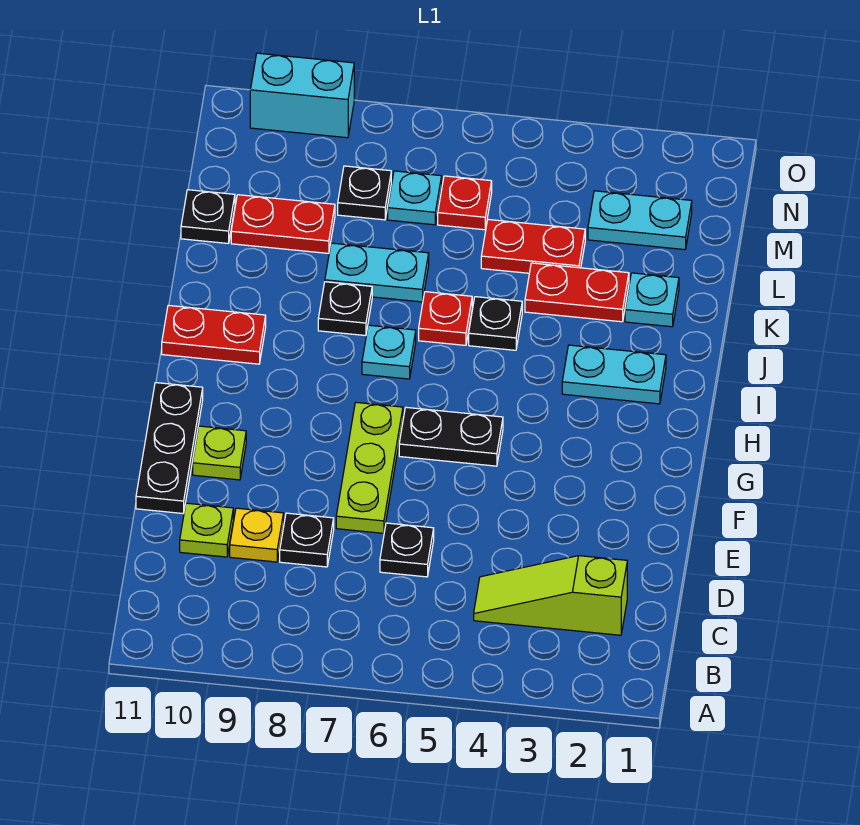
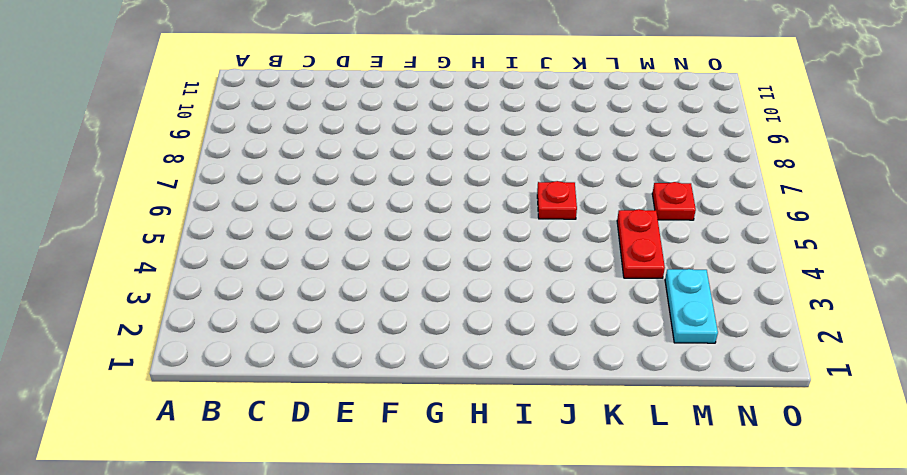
none -> lime 1x3 slope [474,556,627,635]
none -> black 1x1 plate [380,523,434,577]
none -> black 1x1 plate [280,513,334,567]

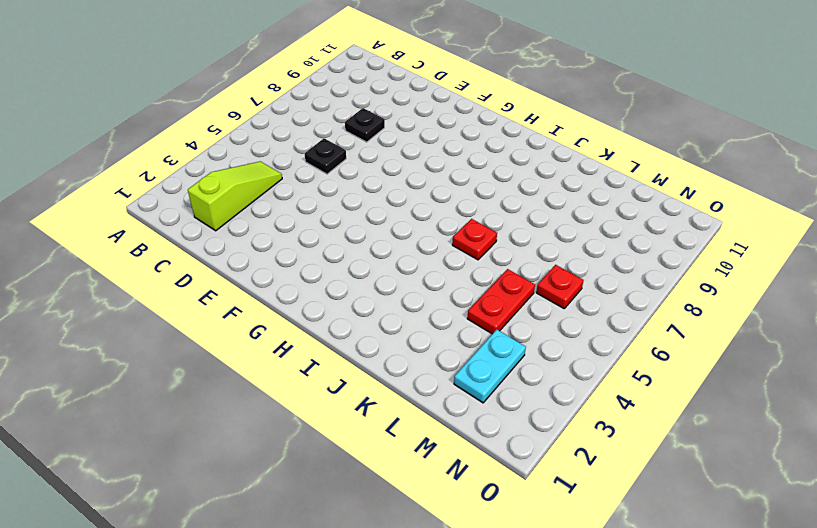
none -> yellow 1x1 plate [230,508,284,562]
none -> lime 1x1 plate [180,503,233,557]
none -> lime 1x3 plate [336,402,403,533]

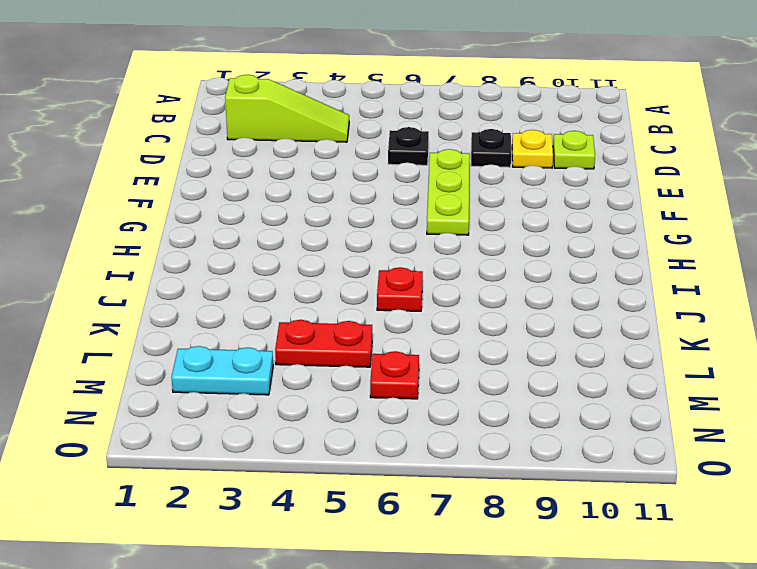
none -> black 1x3 plate [136,383,203,513]
none -> lime 1x1 plate [193,426,246,480]
none -> black 1x2 plate [399,407,503,466]

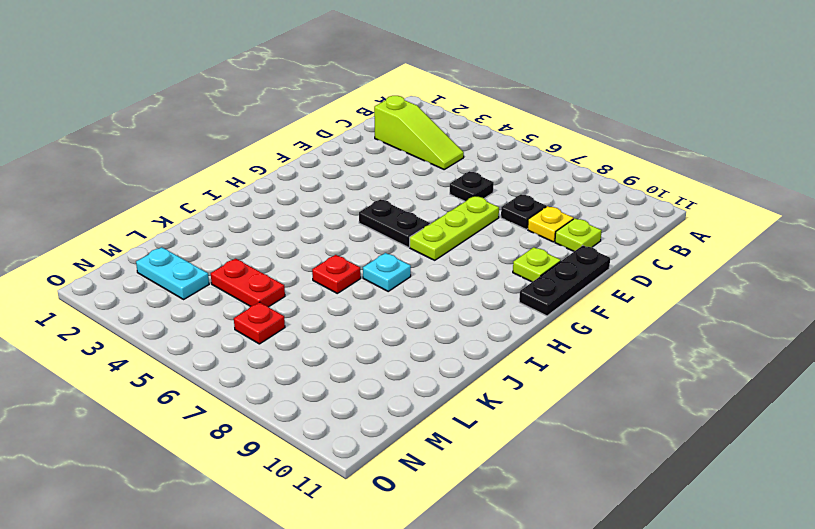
none -> cyan 1x2 plate [562,345,666,404]
none -> red 1x2 plate [162,305,266,364]
none -> black 1x1 plate [469,297,522,350]

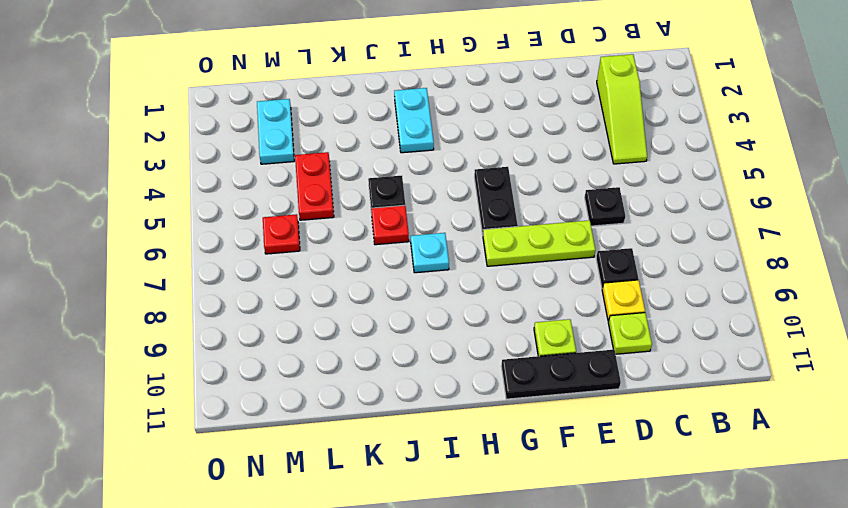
none -> red 1x2 plate [162,305,266,364]
none -> black 1x1 plate [318,282,372,336]
none -> cyan 1x1 plate [625,273,679,327]

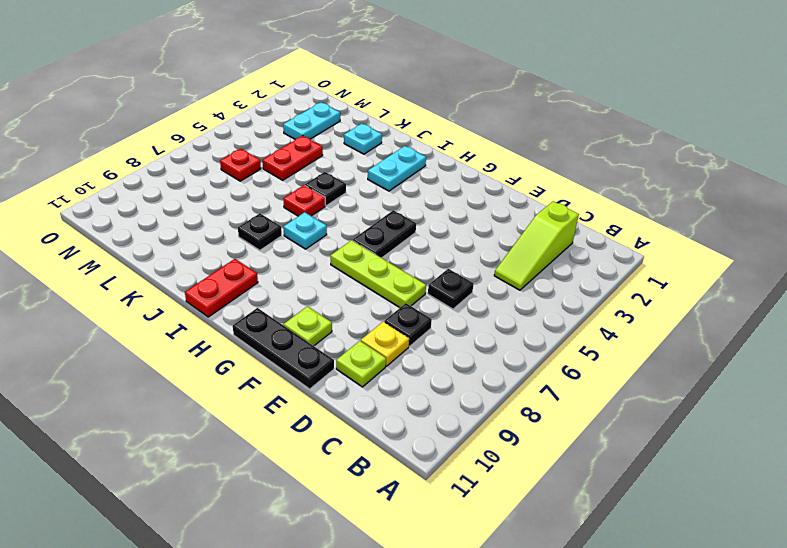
none -> red 1x2 plate [525,263,629,322]
none -> cyan 1x2 plate [325,243,429,302]
none -> red 1x2 plate [231,195,335,253]

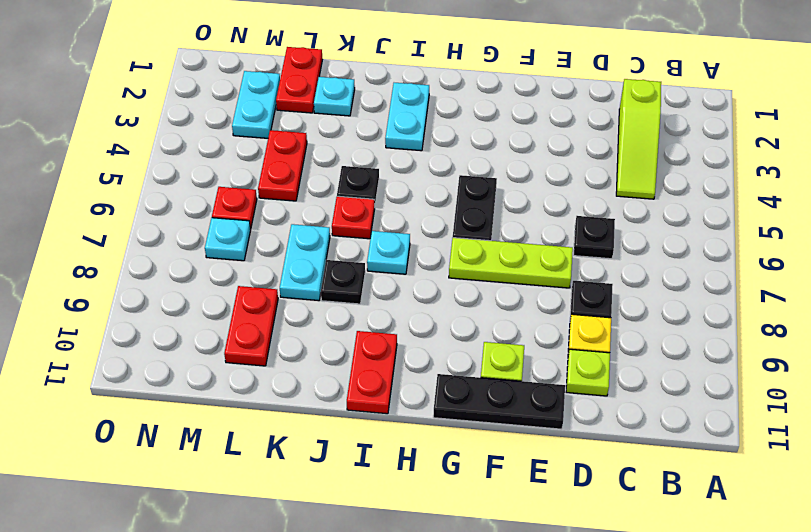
red 1x2 plate [276,47,323,113] -> red 1x2 plate moved to [525,263,629,322]
none -> black 1x1 plate [181,190,235,244]
none -> black 1x1 plate [338,166,391,220]
none -> cyan 1x2 brick [250,53,354,138]

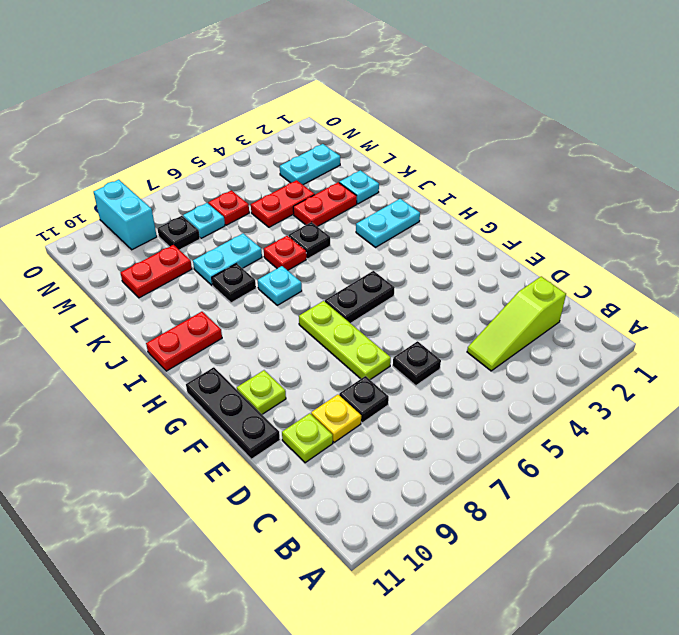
cyan 1x2 brick [94,180,157,250] -> cyan 1x2 brick turned to [250,53,354,138]
none -> black 1x1 plate [181,190,235,244]

